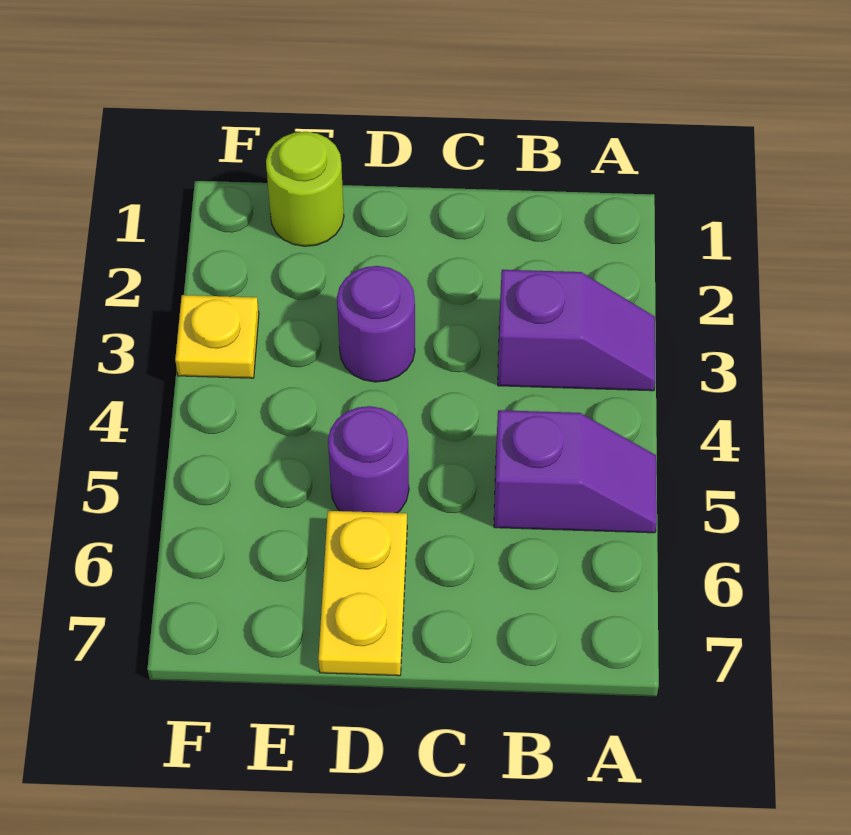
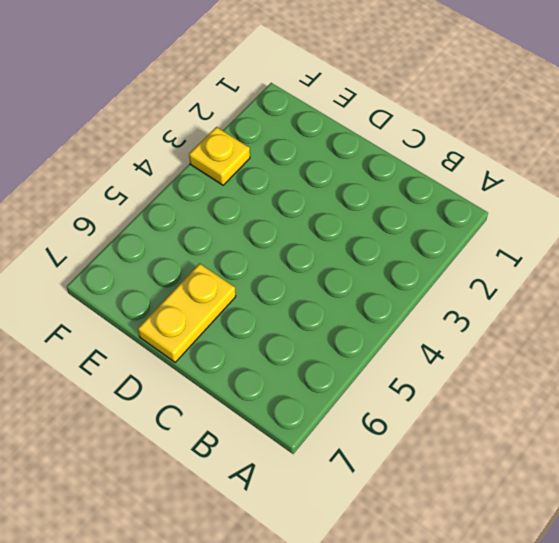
none -> purple 1x2 slope [498,270,655,391]
none -> purple 1x2 slope [494,410,657,533]

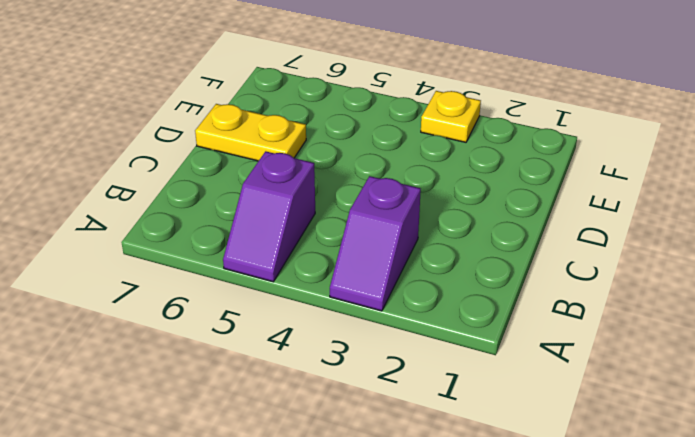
none -> purple 1x1 round brick [337,266,415,382]
none -> purple 1x1 round brick [328,406,409,513]

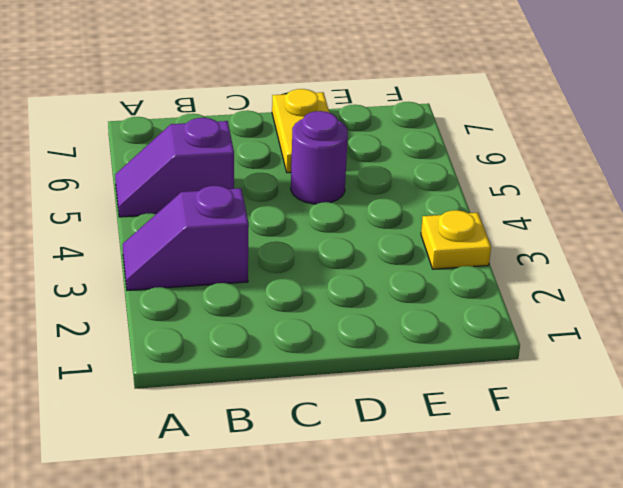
none -> purple 1x1 round brick [337,266,415,382]
none -> lime 1x1 round brick [266,132,344,246]

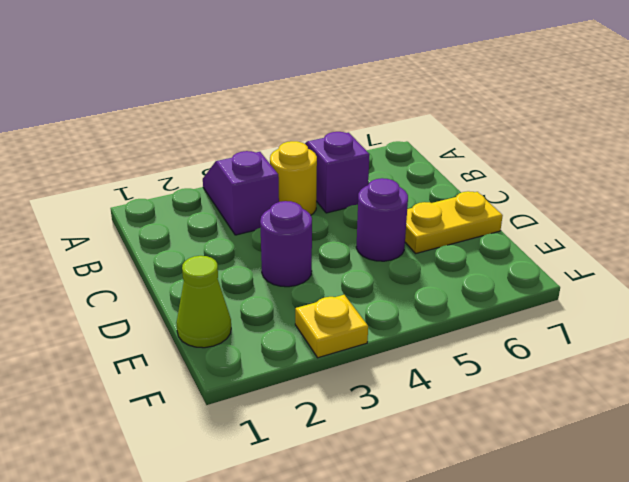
yellow 1x1 round brick [270,141,317,215] -> none
lime 1x1 cone [176,256,231,348] -> lime 1x1 round brick [266,132,344,246]

